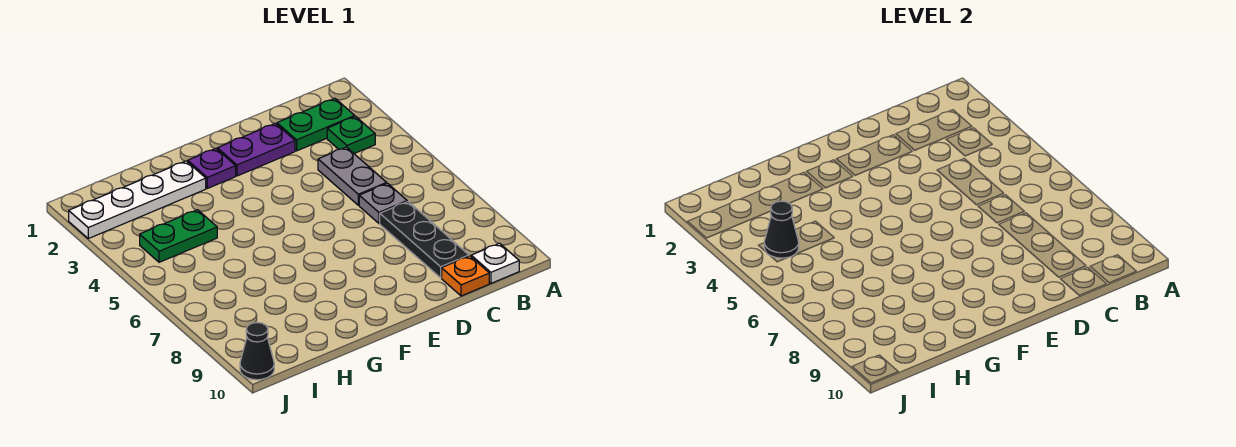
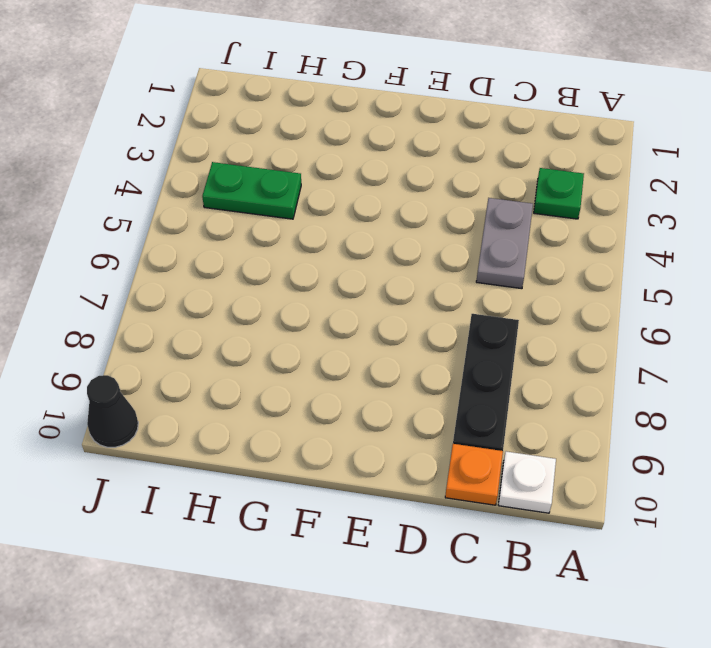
none -> green 1x2 plate [277,98,355,151]
none -> grey 1x1 plate [359,183,407,223]
none -> purple 1x2 plate [217,123,295,176]

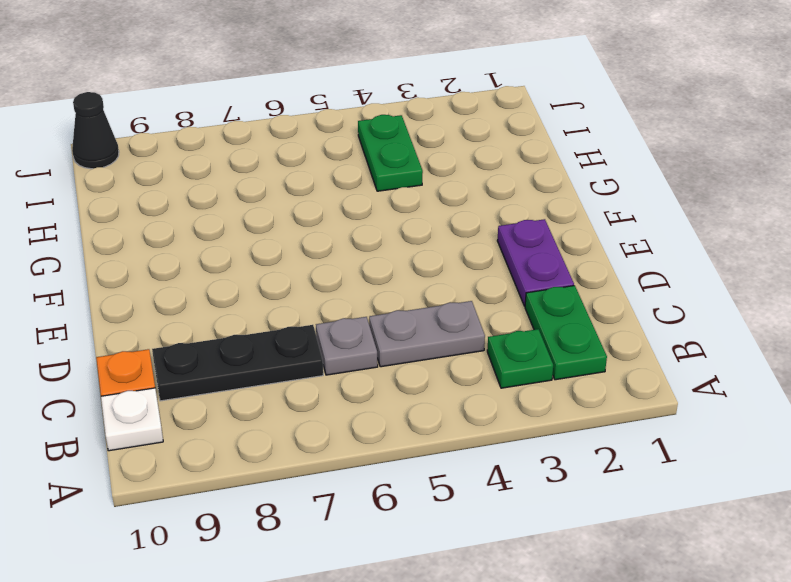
none -> purple 1x1 plate [188,149,236,188]
none -> white 1x4 plate [69,161,206,239]
none -> black 1x1 cone [764,201,799,258]

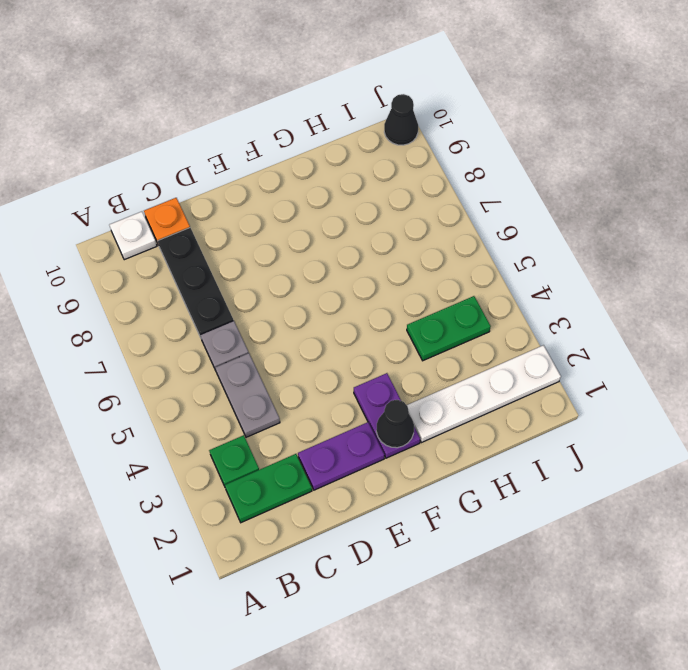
purple 1x2 plate [354,373,420,458] -> purple 1x1 plate [188,149,236,188]
black 1x1 cone [376,400,414,448] -> black 1x1 cone moved to [764,201,799,258]

